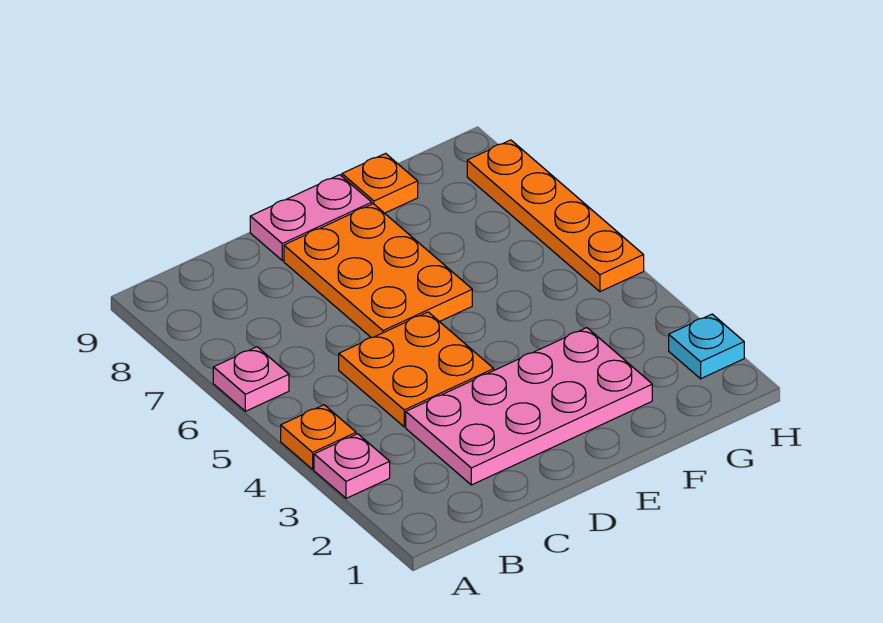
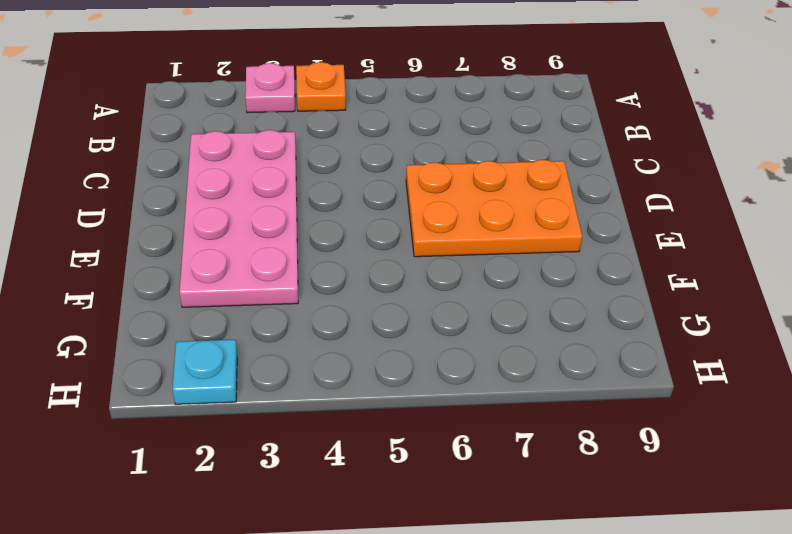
none -> pink 1x1 plate [213,347,289,411]
none -> orange 2x2 plate [339,312,494,427]

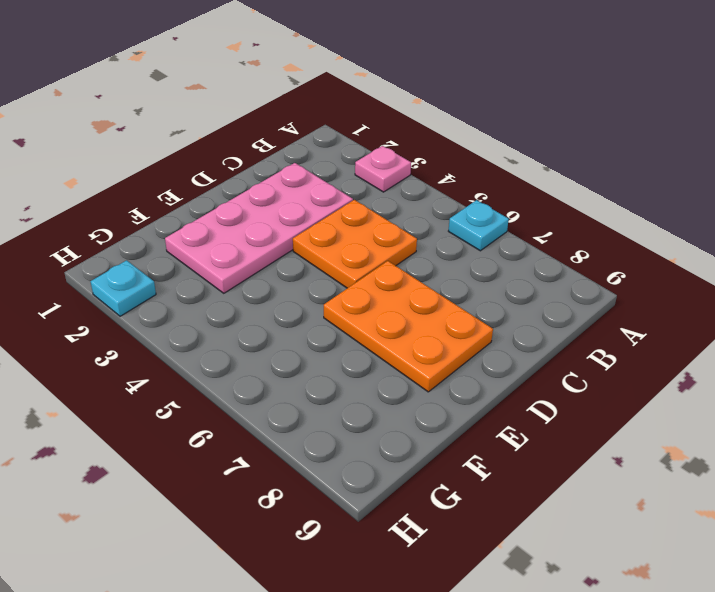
cyan 1x1 plate [449,200,509,251] -> pink 1x1 plate [213,347,289,411]
none -> orange 1x1 plate [281,405,356,469]
none -> pink 1x2 plate [250,175,372,260]

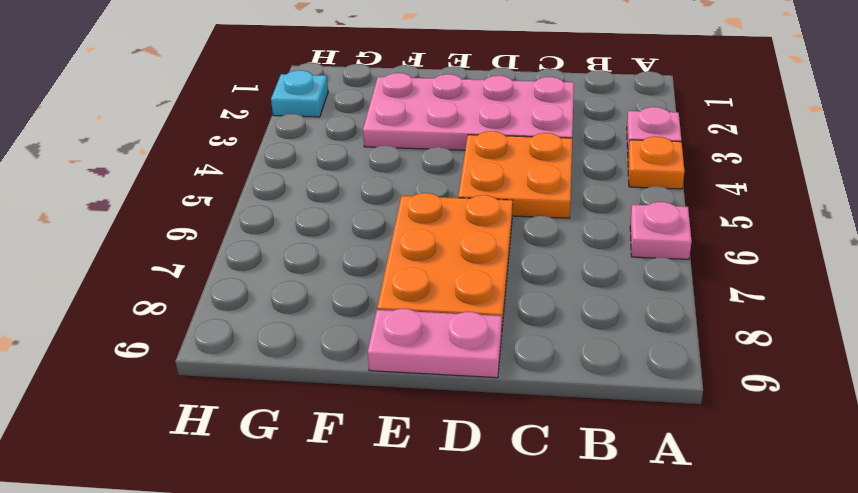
none -> orange 1x1 plate [342,153,418,213]
none -> orange 1x4 plate [467,140,644,292]

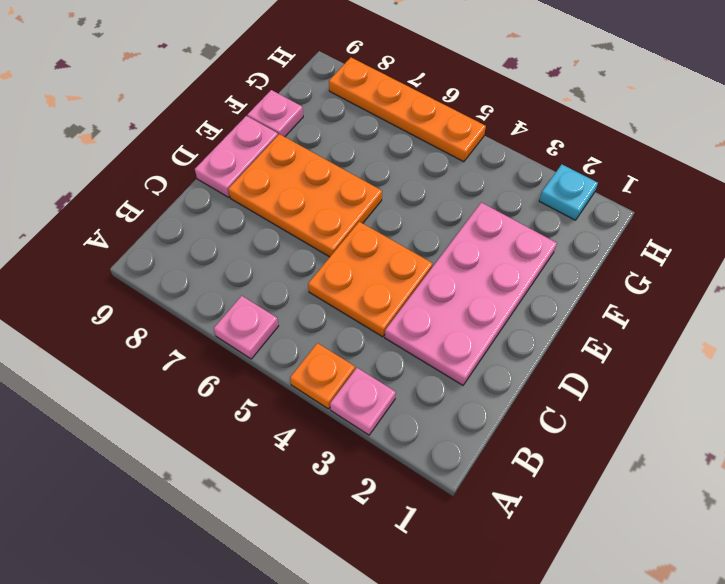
pink 1x1 plate [248,90,303,137] -> orange 1x1 plate [342,153,418,213]

